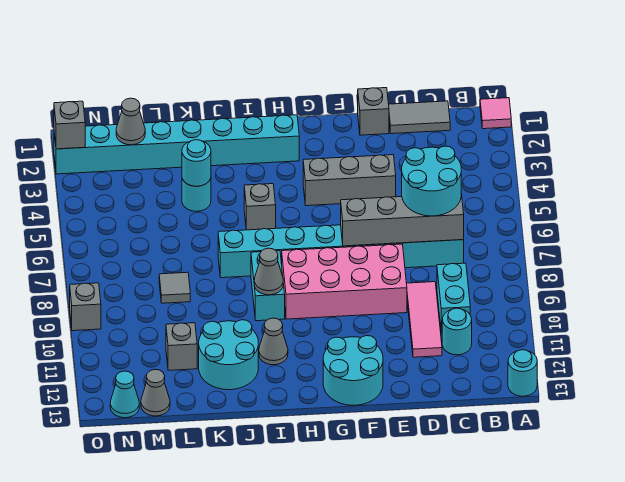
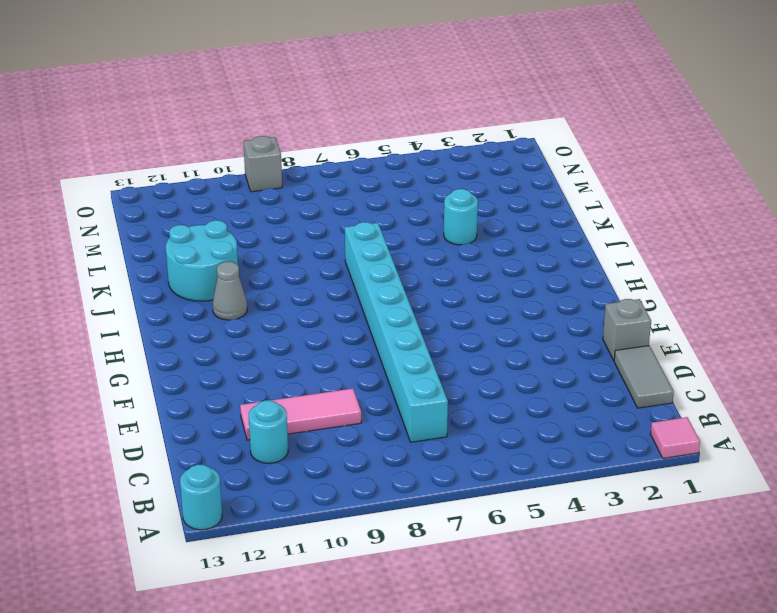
none -> cyan 1x2 brick [437,263,470,333]
none -> grey 1x3 brick [303,155,396,206]
none -> pink 2x4 brick [282,244,407,319]

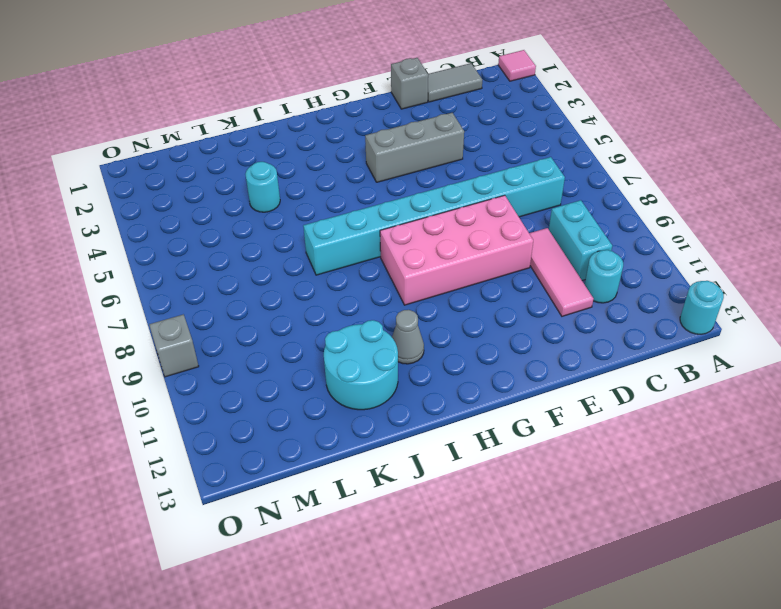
none -> cyan 2x2 round brick [323,336,383,405]
none -> cyan 1x8 brick [54,115,299,174]
none -> grey 1x1 brick [244,184,276,230]

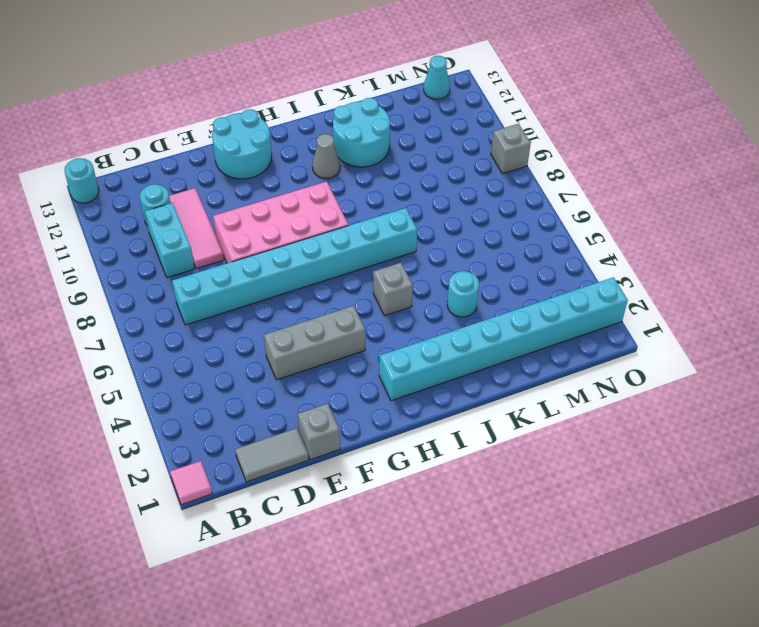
none -> cyan 1x2 brick [251,251,285,321]
none -> grey 1x1 tile [159,272,190,303]
none -> grey 1x1 brick [166,323,197,370]

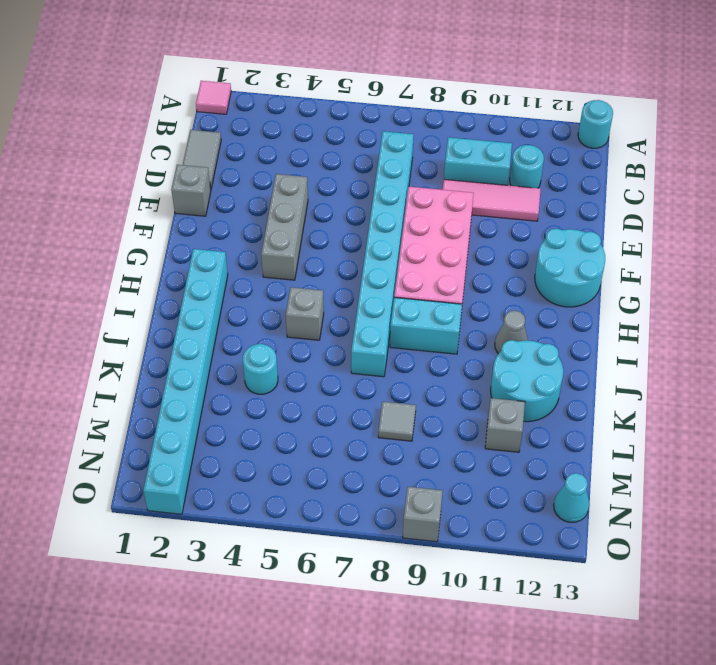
none -> grey 1x1 cone [141,370,170,416]
none -> grey 1x4 brick [341,194,464,246]
none -> grey 1x1 cone [254,248,283,295]

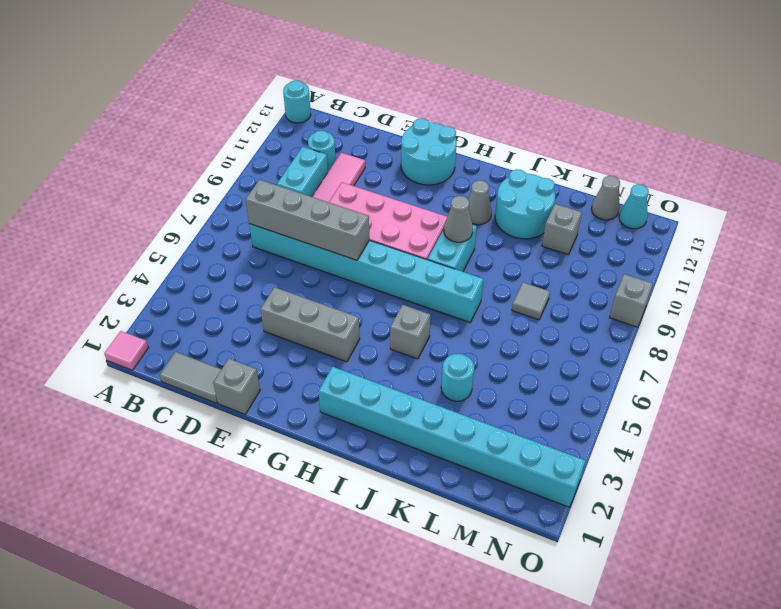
none -> cyan 1x1 round brick [182,140,211,186]
none -> grey 1x1 cone [116,98,145,145]
none -> grey 1x1 brick [54,101,85,149]

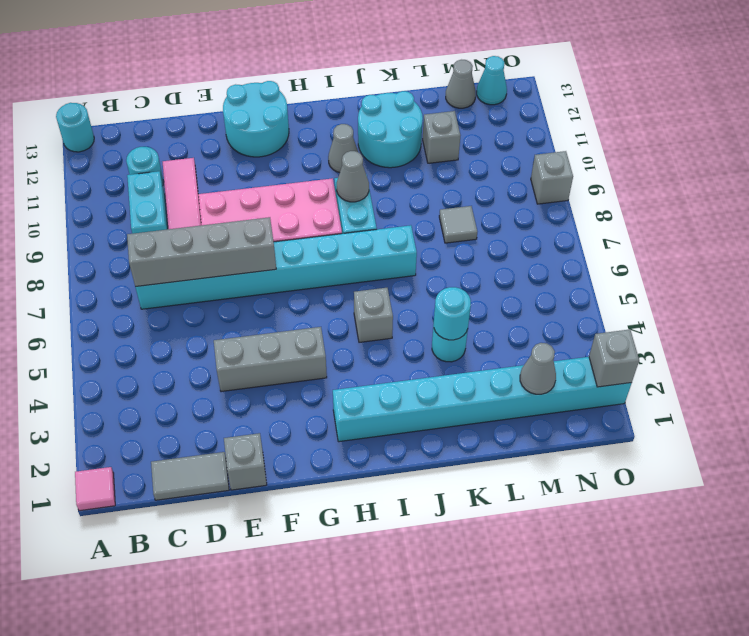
none -> cyan 2x2 round brick [402,146,461,216]

